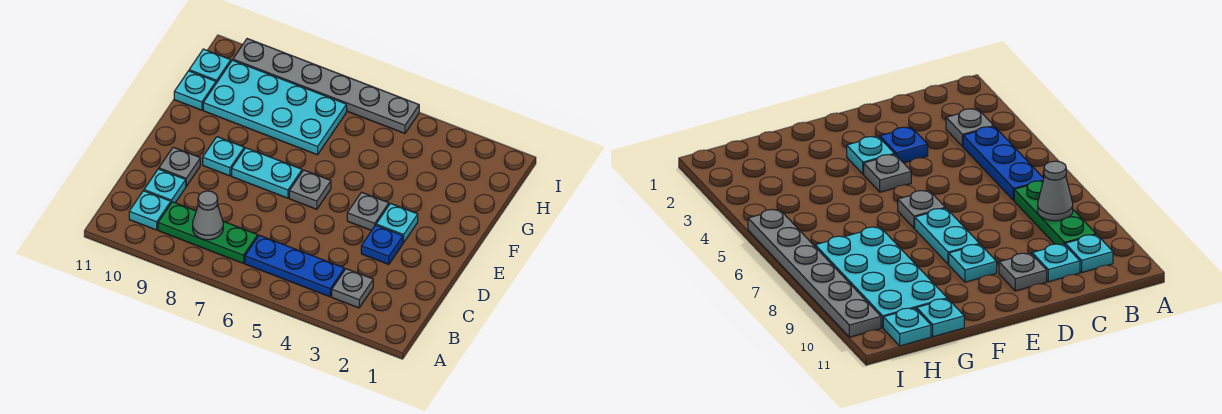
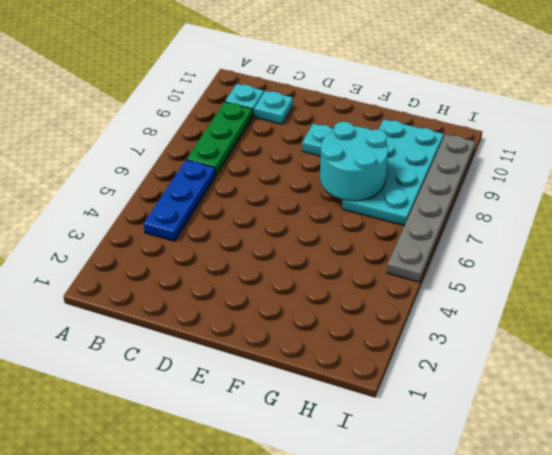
cyan 2x2 round brick [320,122,388,201] -> none
none -> grey 1x1 plate [332,269,373,308]
none -> blue 1x1 plate [361,225,403,265]
none -> grey 1x1 plate [159,147,200,186]

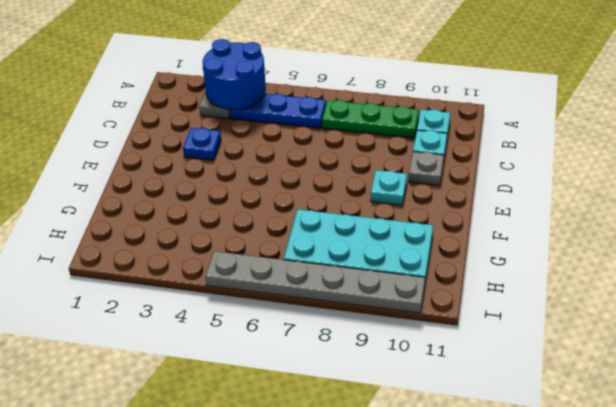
blue 2x2 round brick [203,39,266,110] -> none
none -> cyan 1x1 plate [376,203,418,243]
none -> grey 1x1 plate [347,192,389,231]
none -> grey 1x1 plate [289,170,331,209]

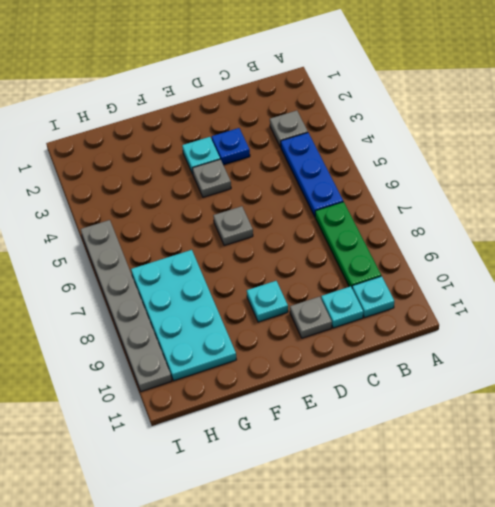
none -> cyan 1x2 plate [232,148,302,198]
none -> cyan 1x1 plate [174,71,216,110]
none -> cyan 1x1 plate [189,49,231,83]

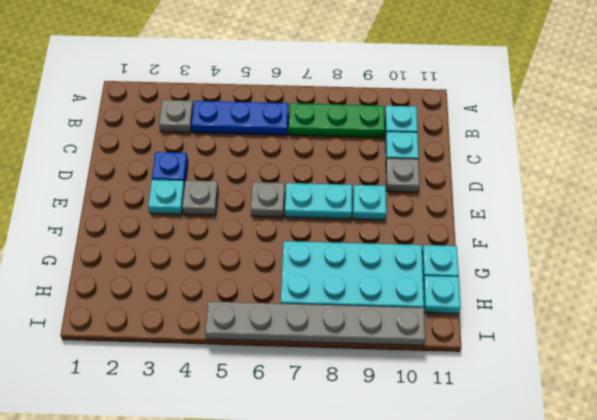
none -> grey 1x1 cone [193,191,223,240]

